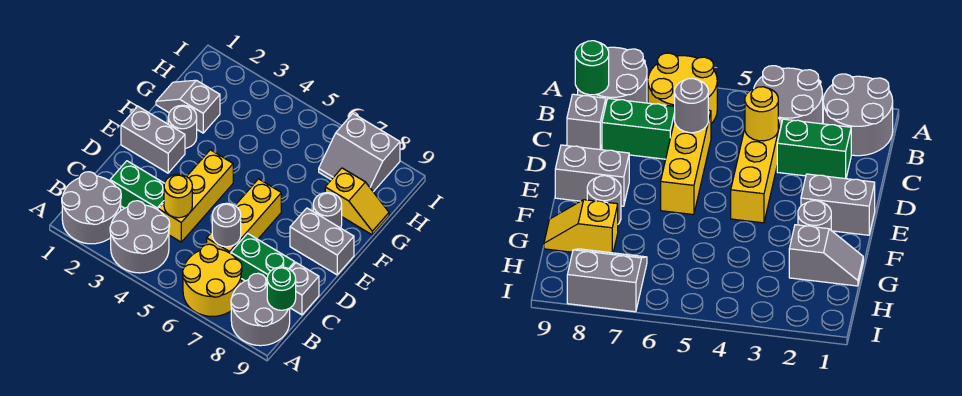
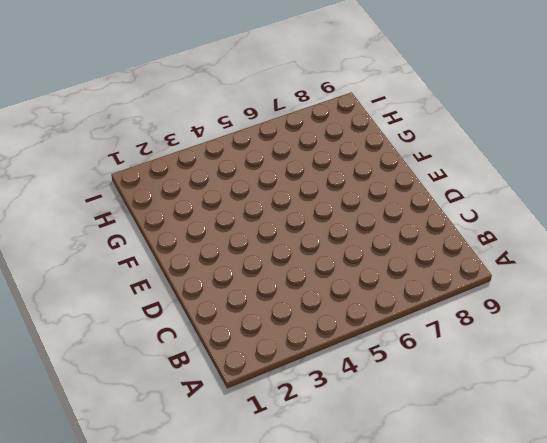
none -> grey 2x2 round brick [62,172,121,244]
none -> grey 2x2 round brick [110,201,170,273]
none -> yellow 2x2 round brick [183,244,242,316]

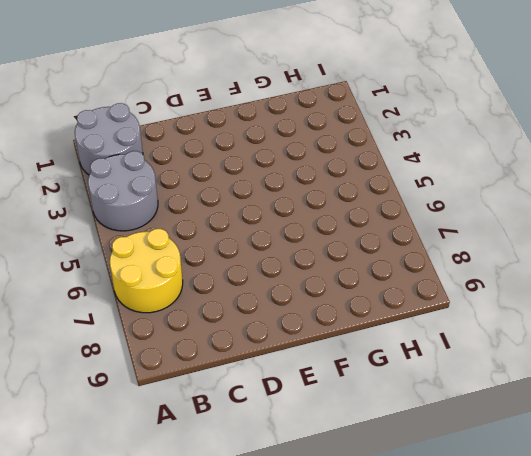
none -> grey 2x2 round brick [231,273,290,346]
none -> green 1x2 brick [110,161,165,210]
none -> yellow 1x3 brick [158,150,233,242]

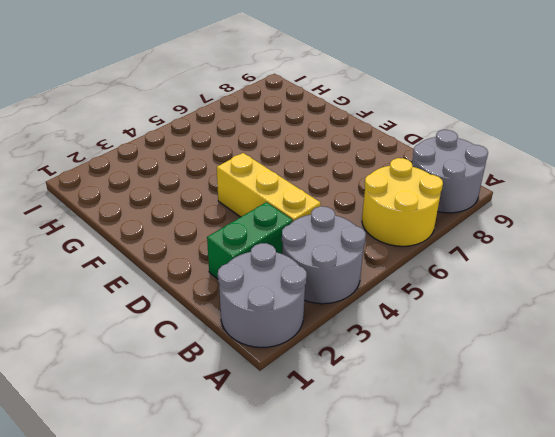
none -> yellow 1x3 brick [207,179,281,254]
none -> green 1x2 brick [231,233,295,281]
none -> grey 1x1 brick [290,263,319,315]

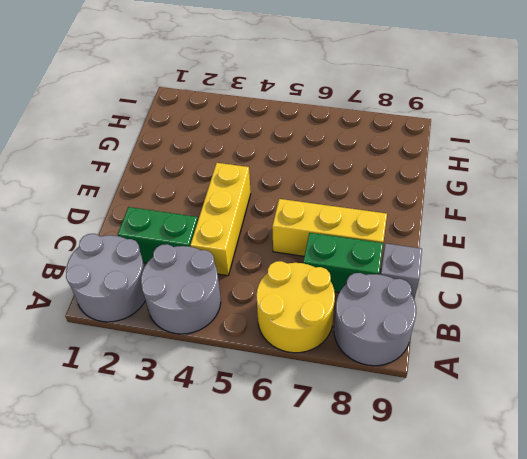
yellow 1x3 brick [272,199,387,256] -> yellow 1x3 brick turned to [207,179,281,254]
none -> grey 1x2 brick [121,106,185,173]
none -> grey 1x2 brick [290,208,354,275]
none -> grey 1x1 round brick [168,105,197,148]

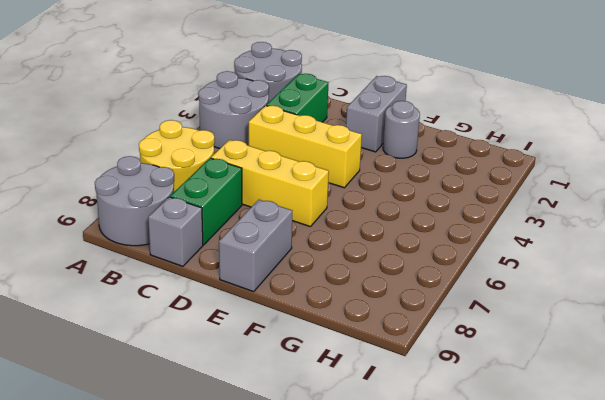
none -> grey 1x1 round brick [313,193,342,228]
none -> grey 1x2 slope [156,80,220,133]
none -> yellow 1x2 slope [325,168,389,235]

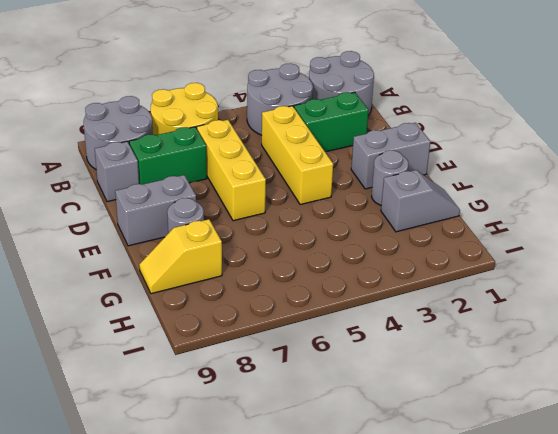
none -> grey 2x2 slope [319,114,400,192]
none -> green 1x1 round brick [267,267,296,310]
none -> yellow 1x1 round brick [164,174,192,218]

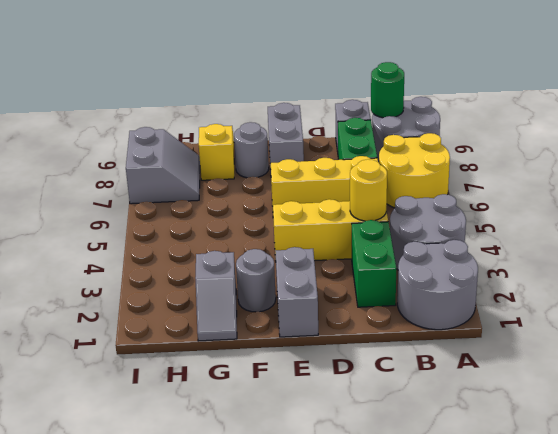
none -> grey 1x1 round brick [212,203,241,247]

